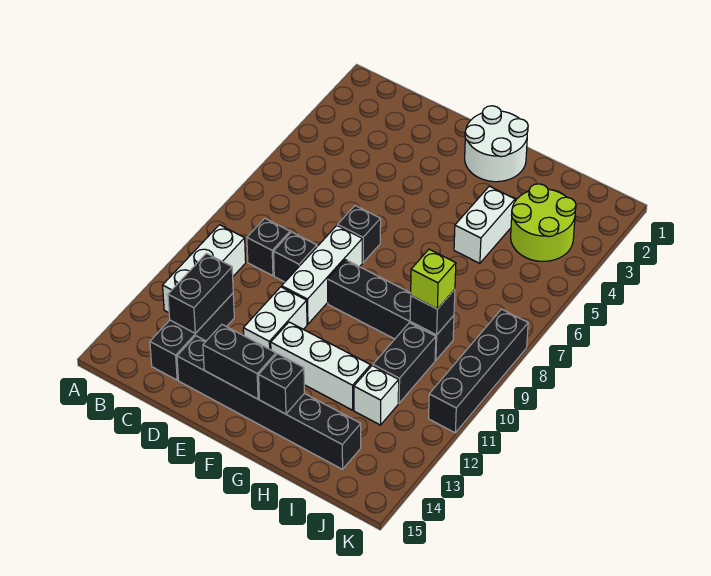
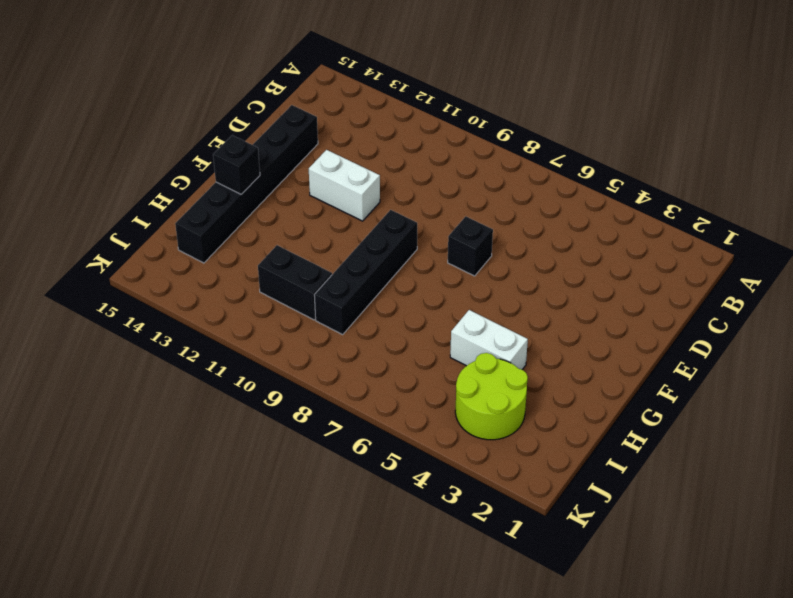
none -> white 1x3 brick [163,225,246,313]
none -> black 1x1 brick [247,218,290,276]
none -> black 1x3 brick [150,293,234,380]

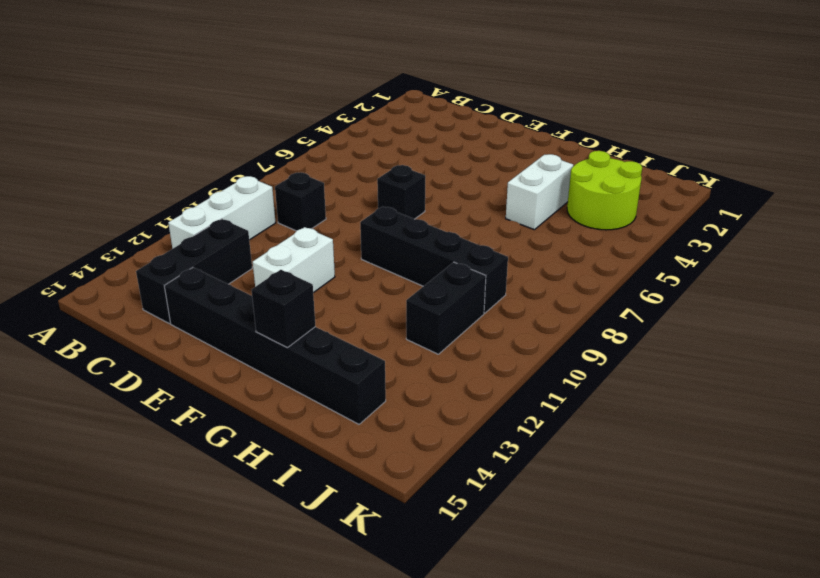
none -> black 1x1 brick [274,232,317,282]
none -> white 1x3 brick [282,226,362,324]
none -> white 2x2 round brick [465,106,528,182]

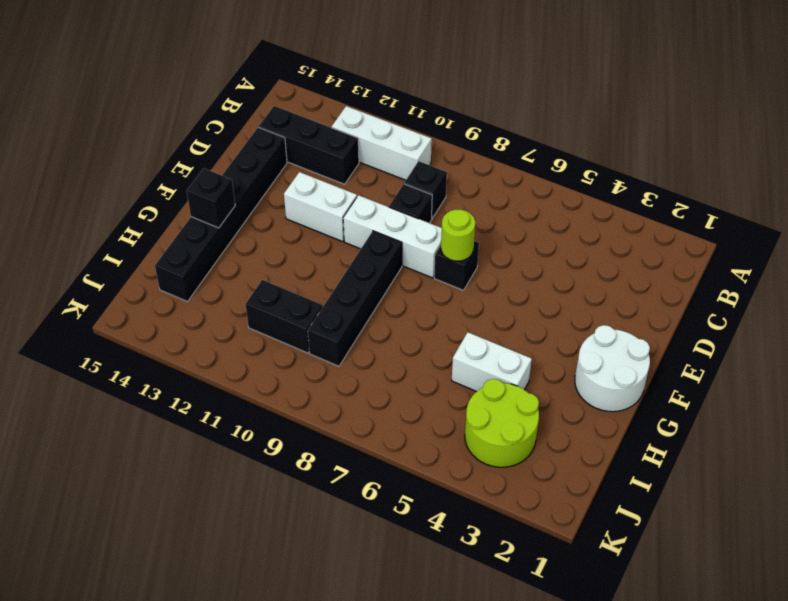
lime 1x1 round brick [441,210,475,261] -> none
none -> white 1x3 brick [271,322,371,410]
none -> white 1x1 brick [354,366,399,425]
none -> black 1x4 brick [429,309,528,433]

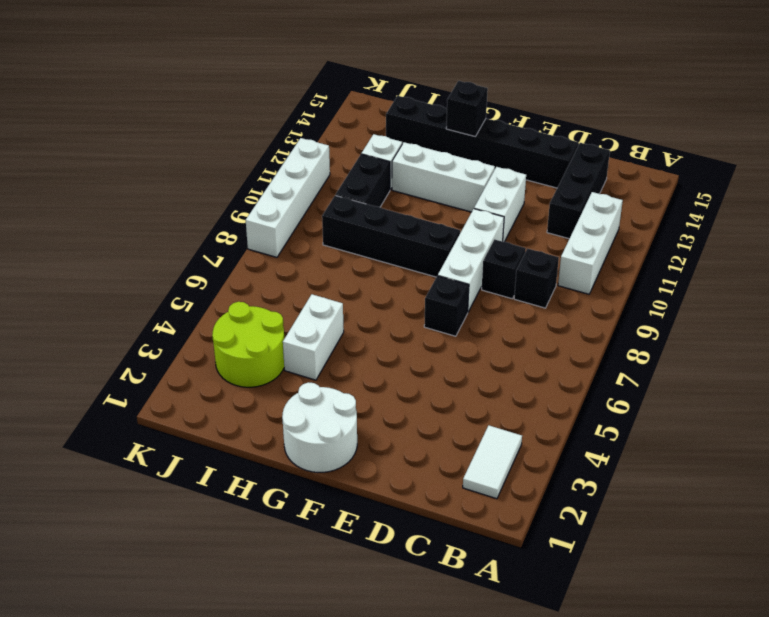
white 1x2 tile [463,425,522,499] -> none
white 1x4 brick [246,138,330,257] -> black 1x4 brick [429,309,528,433]
none -> black 1x2 brick [168,254,233,333]
none -> black 1x2 brick [203,325,276,399]
none -> black 1x1 brick [410,289,455,335]

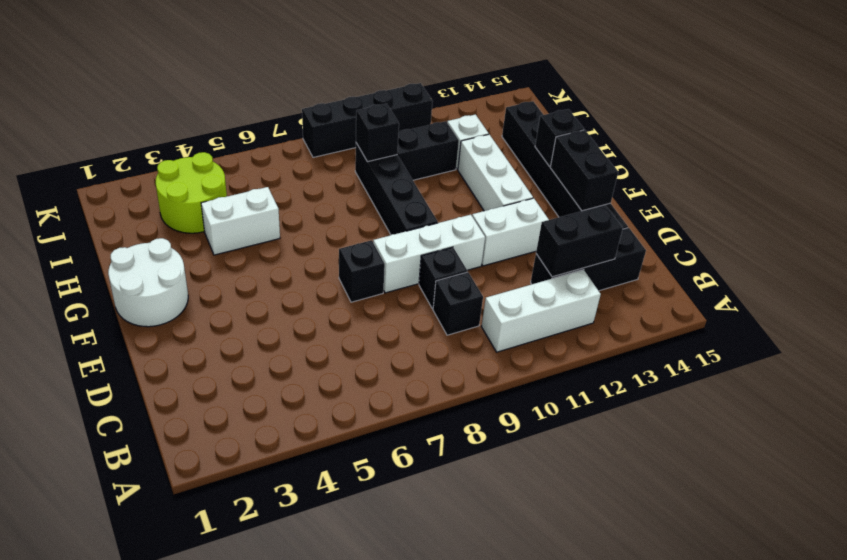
none -> lime 1x1 brick [411,249,456,309]

